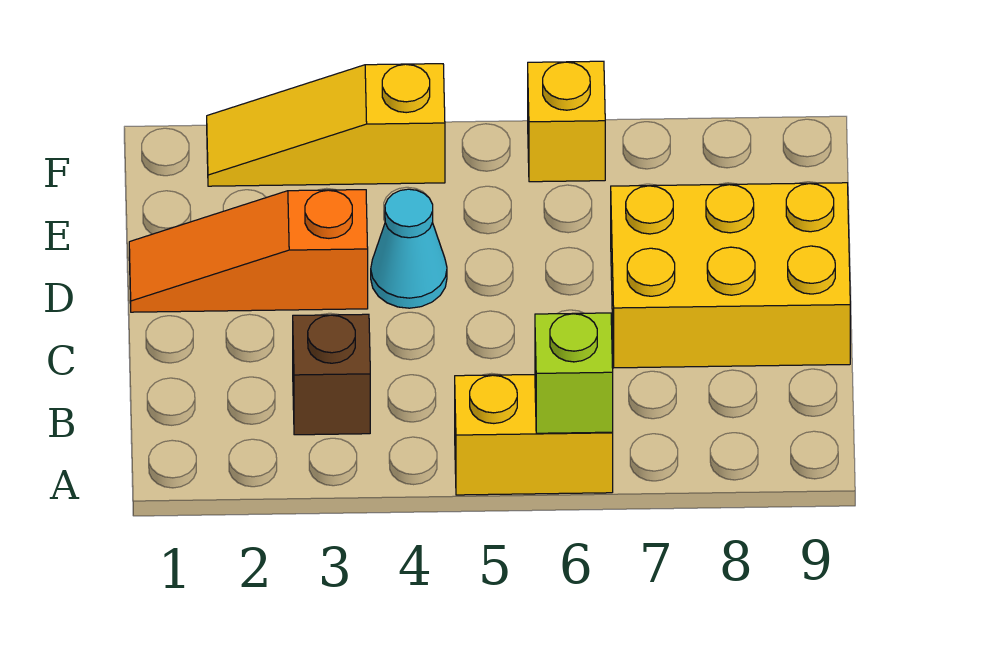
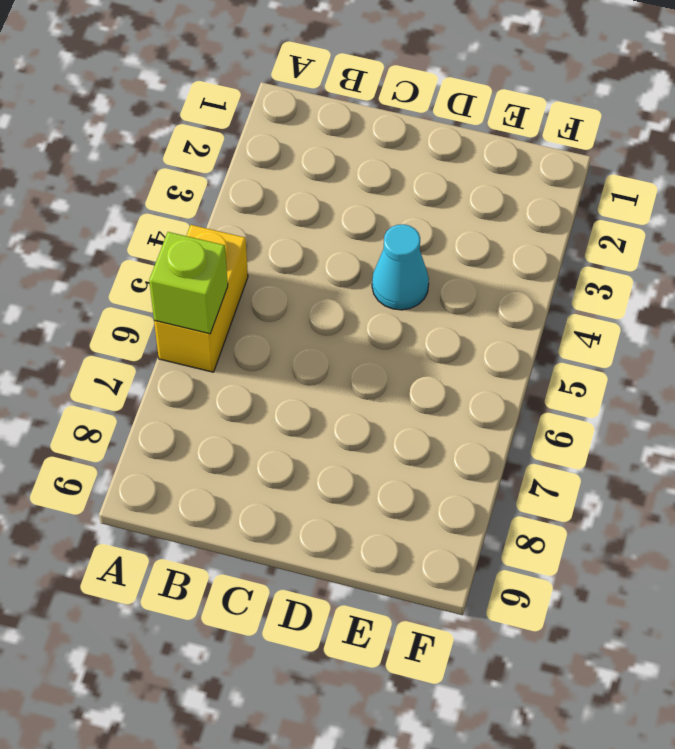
none -> brown 1x1 brick [293,314,370,435]
none -> yellow 2x3 brick [611,183,850,368]

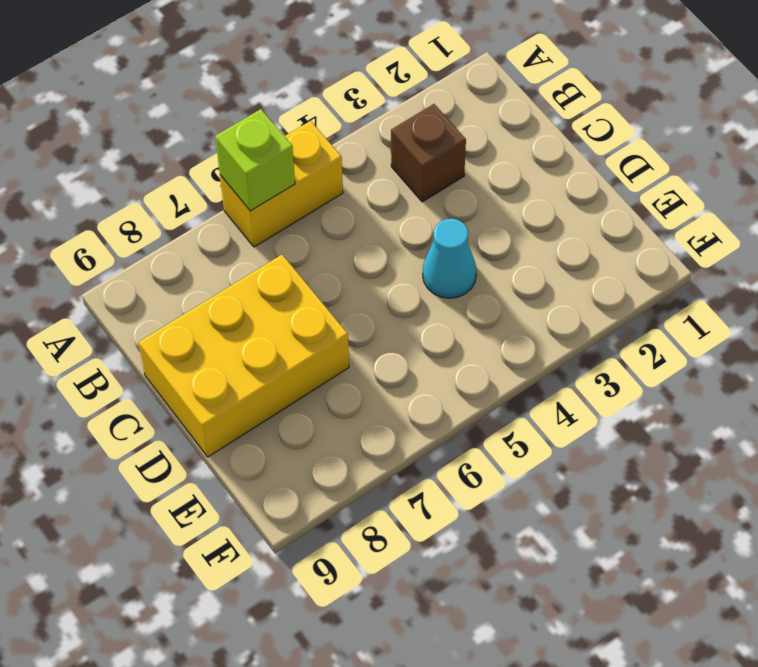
none -> orange 1x3 slope [129,190,368,312]
none -> yellow 1x3 slope [207,64,445,186]

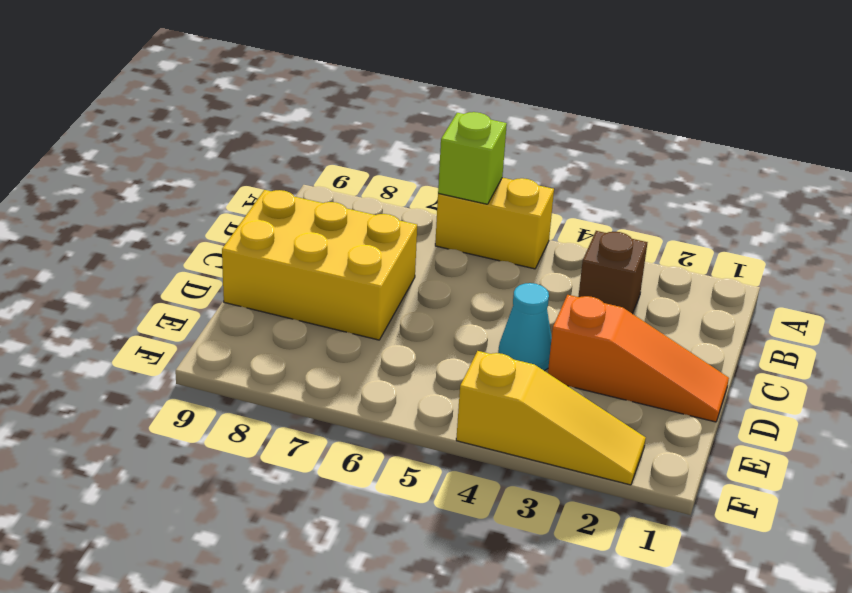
none -> yellow 1x1 brick [528,61,605,182]

